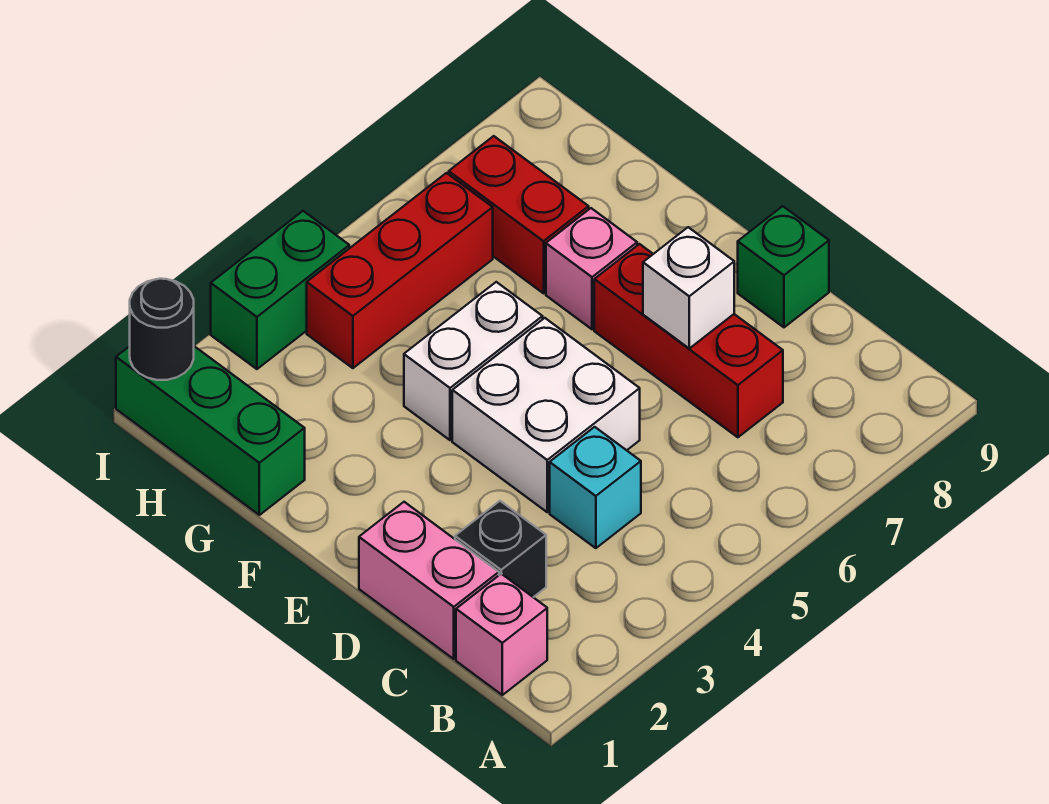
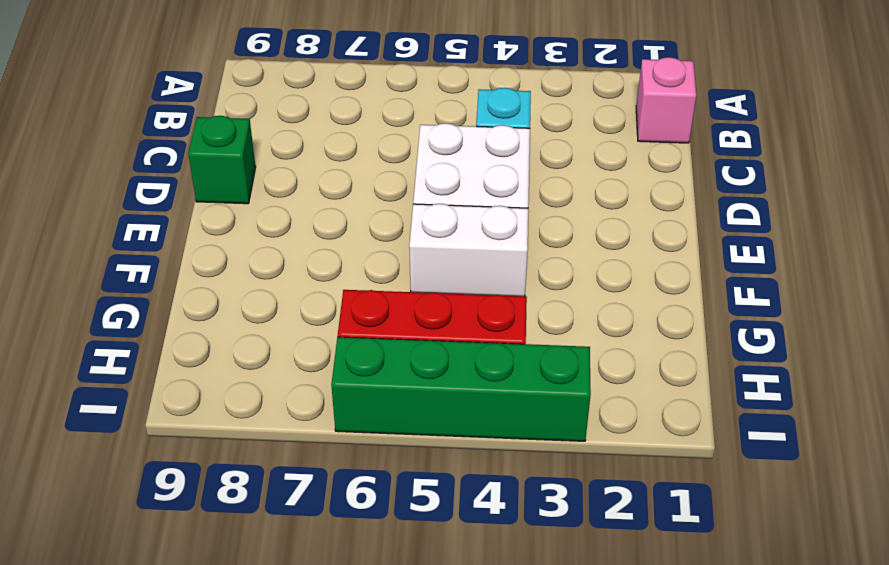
green 1x4 brick [331,337,591,441] -> green 1x2 brick [211,211,349,369]
none -> pink 1x2 brick [359,502,499,659]
none -> black 1x1 brick [455,501,546,597]
none -> red 1x3 brick [594,244,783,437]

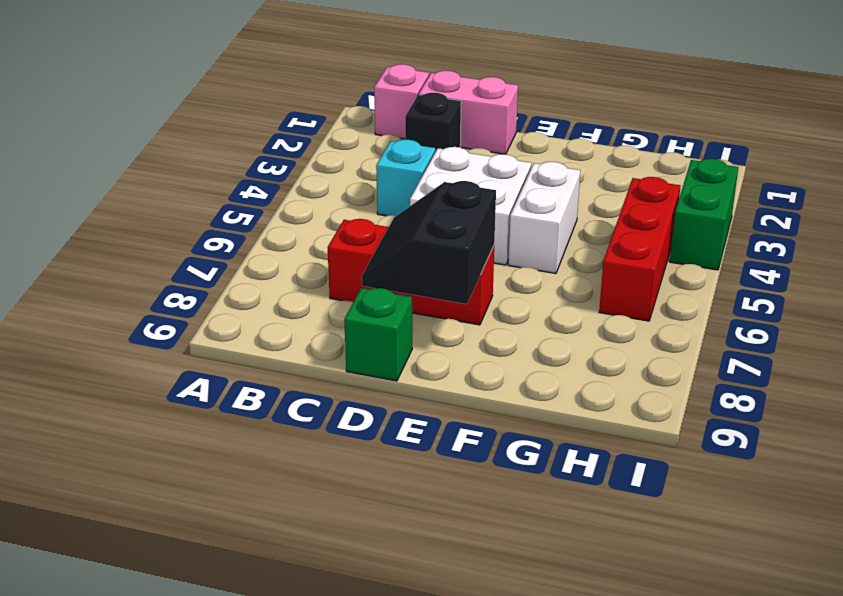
black 2x2 slope [362,181,496,304] -> white 1x1 brick [643,227,734,348]
none -> pink 1x1 brick [546,208,637,329]
none -> green 1x3 brick [116,346,305,515]
none -> red 1x2 brick [449,136,589,293]

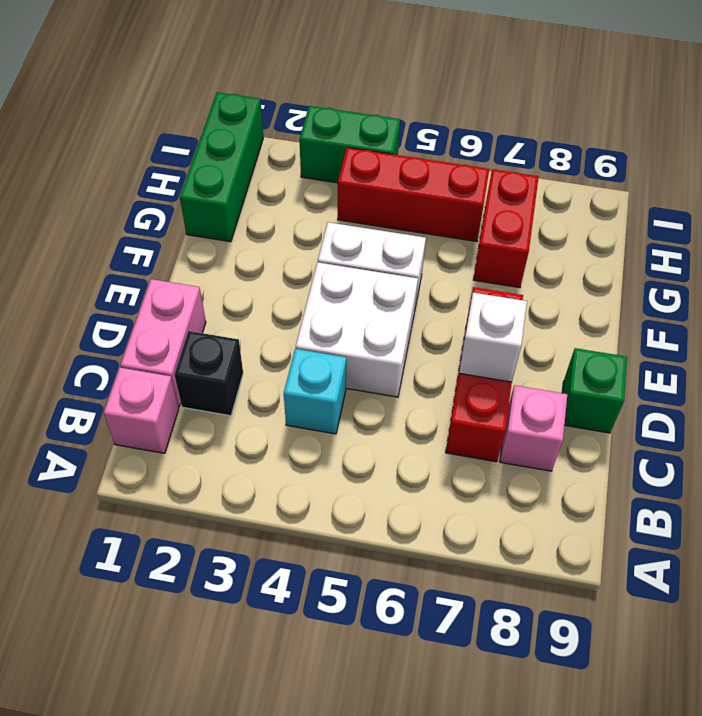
pink 1x1 brick [500,385,567,471] -> pink 1x1 brick moved to [546,208,637,329]
none -> black 1x1 round brick [130,279,194,380]

